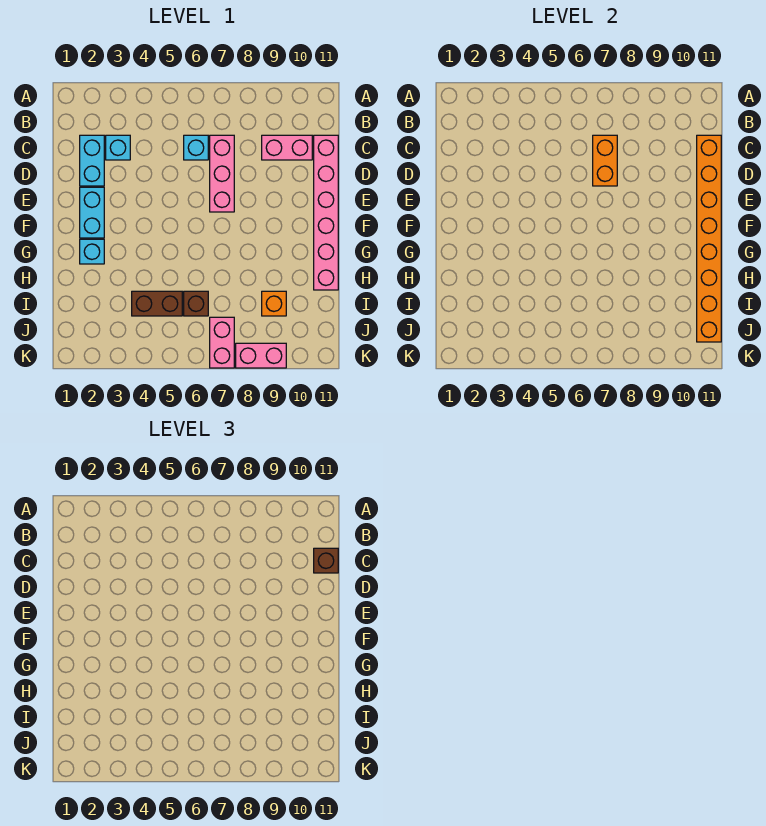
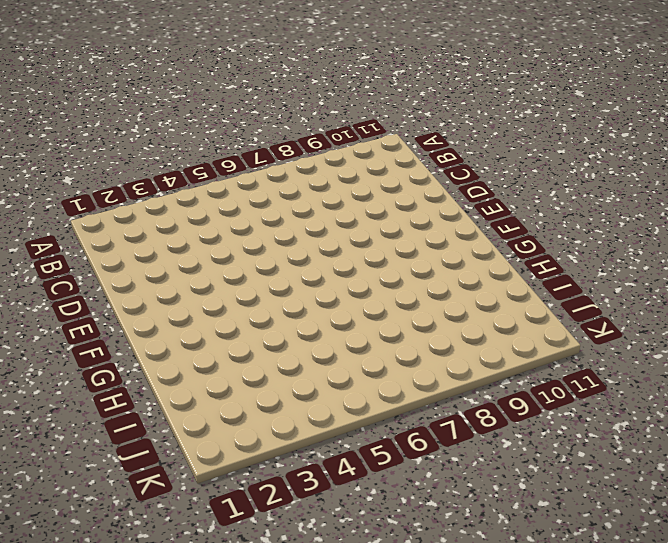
none -> cyan 1x2 brick [80,135,104,186]
none -> cyan 1x1 brick [106,135,130,160]
none -> cyan 1x1 brick [184,135,208,160]

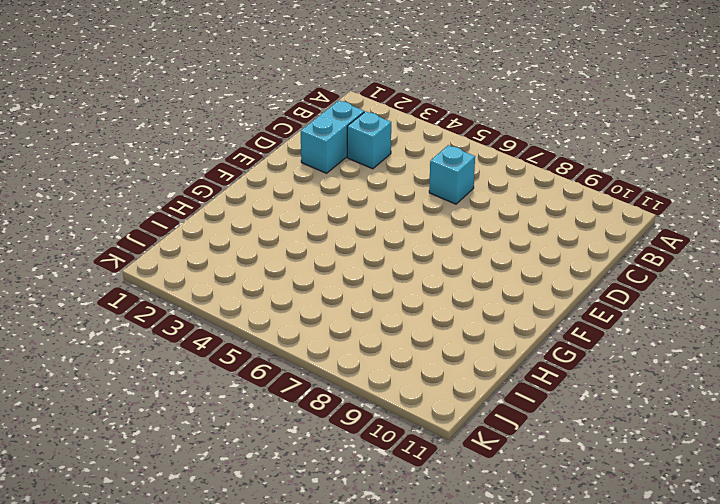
none -> pink 1x3 brick [210,135,234,212]
none -> pink 1x2 brick [262,135,312,160]
none -> pink 1x6 brick [314,135,338,290]

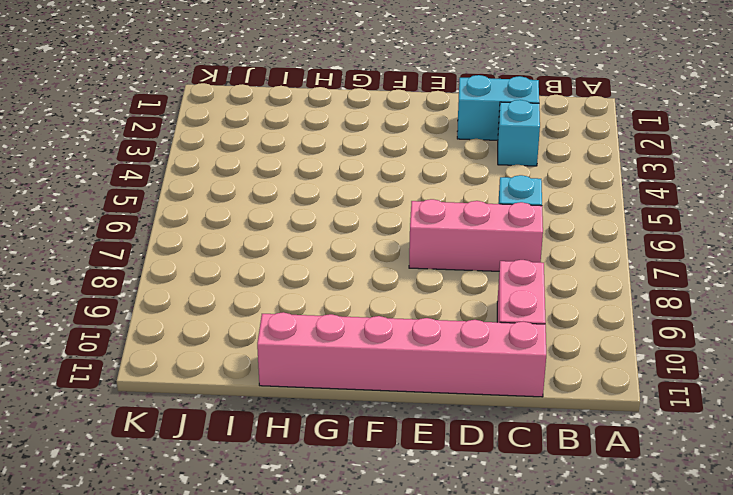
none -> cyan 1x2 brick [80,187,104,238]
none -> cyan 1x1 brick [80,239,104,264]
none -> brown 1x2 brick [132,291,182,316]

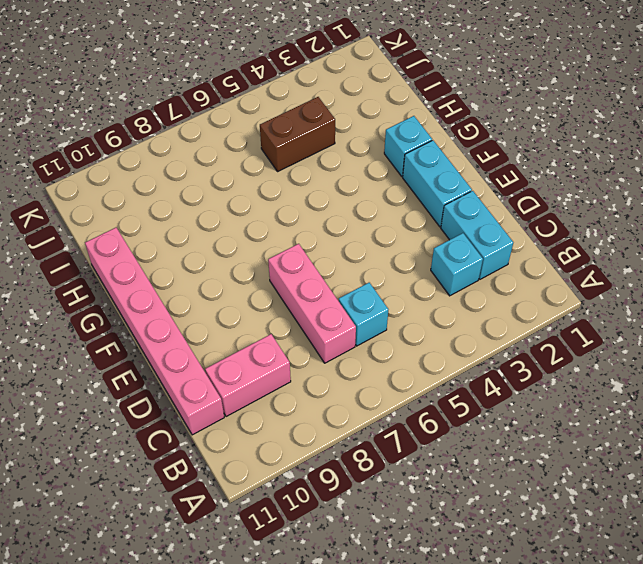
none -> brown 1x1 brick [184,291,208,316]
none -> orange 1x1 brick [262,291,286,316]
none -> pink 1x2 brick [210,317,234,368]

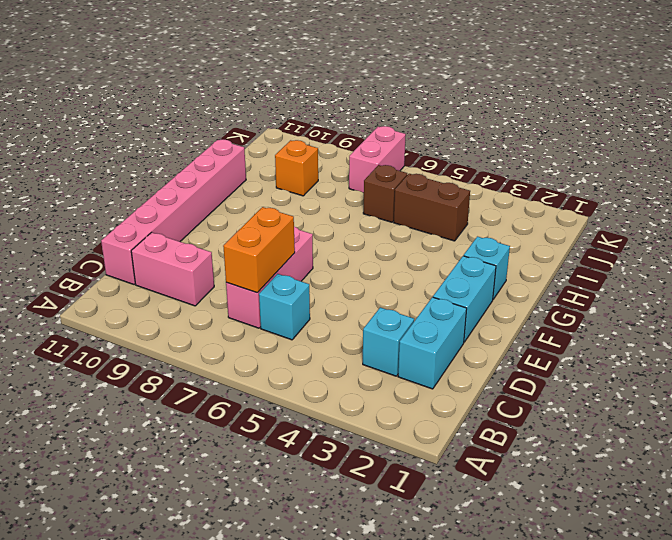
none -> pink 1x2 brick [236,343,286,368]
none -> orange 1x8 brick [697,135,721,342]
none -> brown 1x1 brick [314,548,338,573]

